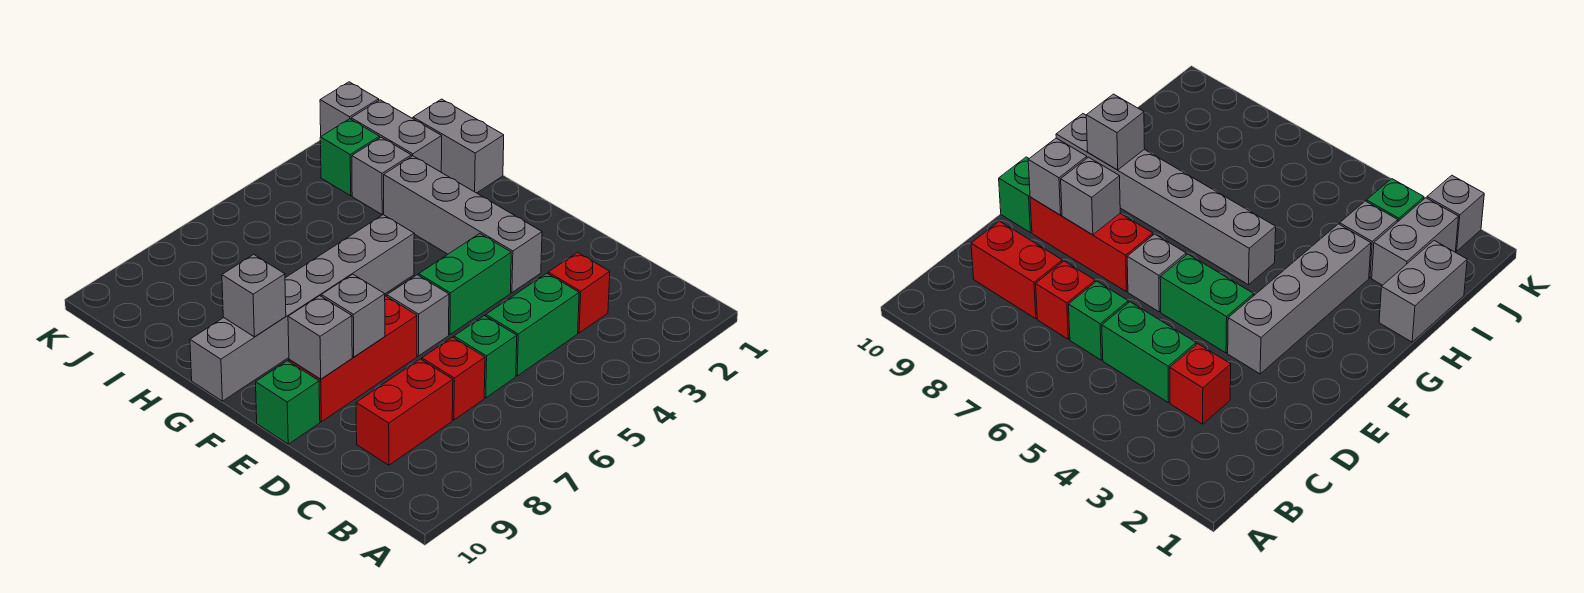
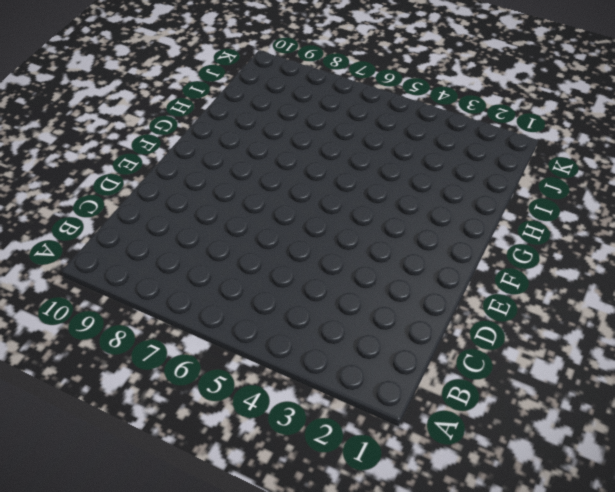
none -> red 1x1 brick [548,252,610,333]
none -> green 1x2 brick [486,273,579,376]
none -> green 1x1 brick [454,316,517,398]

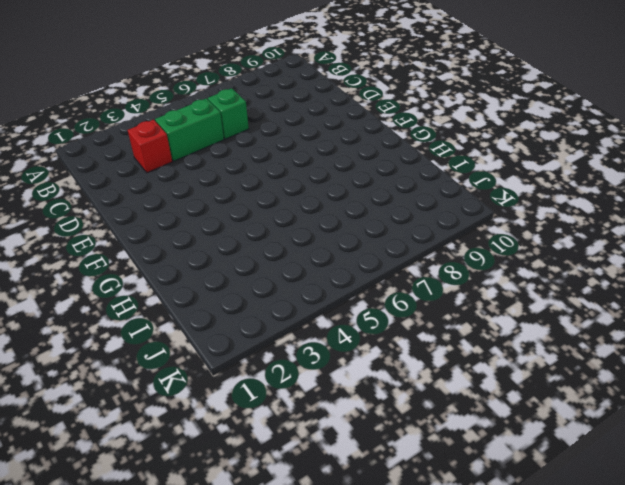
none -> red 1x1 brick [422,337,485,420]
none -> red 1x2 brick [356,359,453,465]
none -> grey 1x4 brick [384,156,542,293]

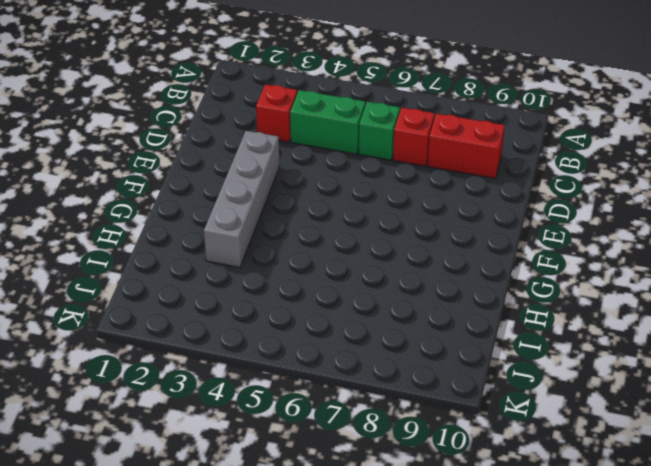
none -> green 1x2 brick [419,233,511,334]
none -> grey 1x1 brick [387,275,449,356]
none -> red 1x3 brick [289,296,417,422]

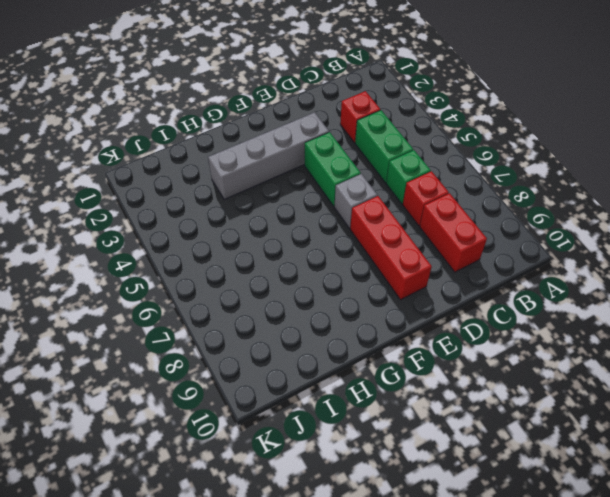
none -> green 1x1 brick [256,361,320,444]
none -> grey 1x6 brick [190,215,414,401]
none -> grey 1x2 brick [413,99,504,193]

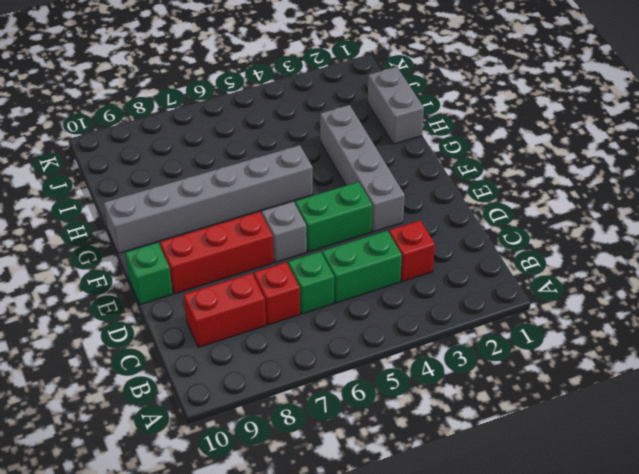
none -> grey 1x2 brick [351,100,442,172]
none -> grey 1x1 brick [352,137,411,215]
none -> green 1x1 brick [320,119,380,196]

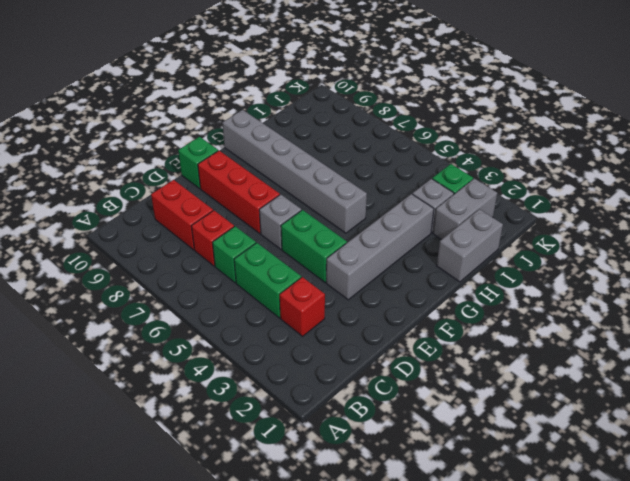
none -> grey 1x1 brick [320,82,379,136]
none -> grey 1x1 brick [321,274,385,357]
none -> grey 1x1 brick [288,296,352,379]

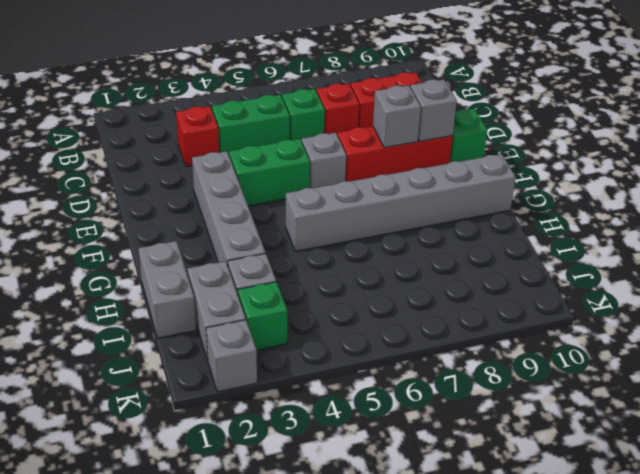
none -> grey 1x1 brick [222,254,286,337]

